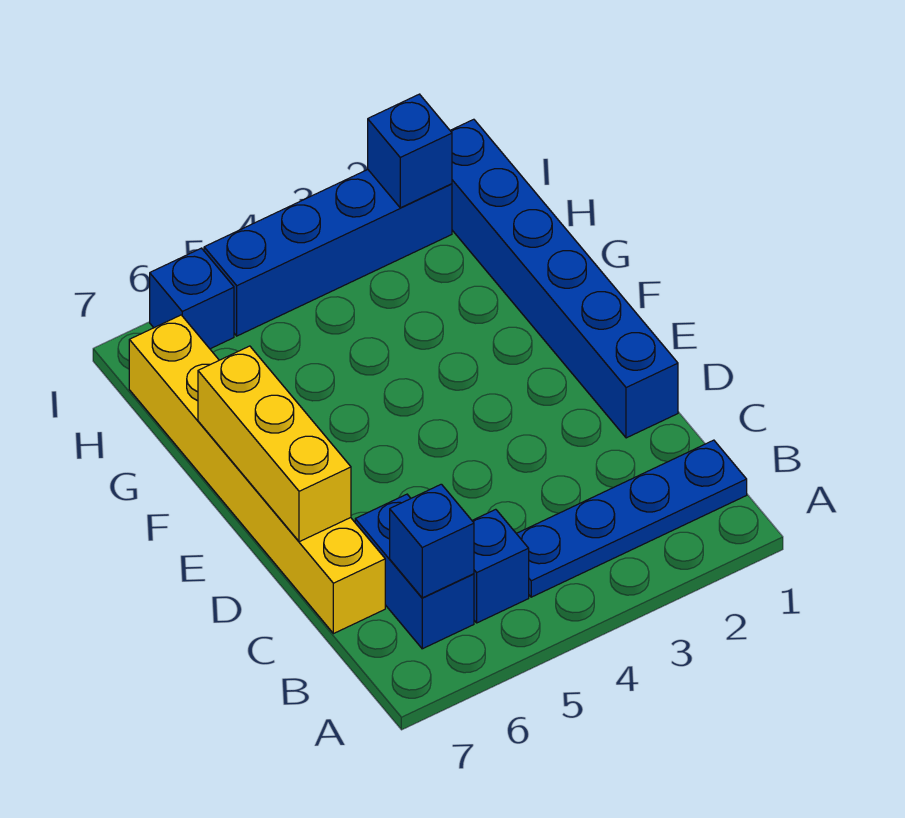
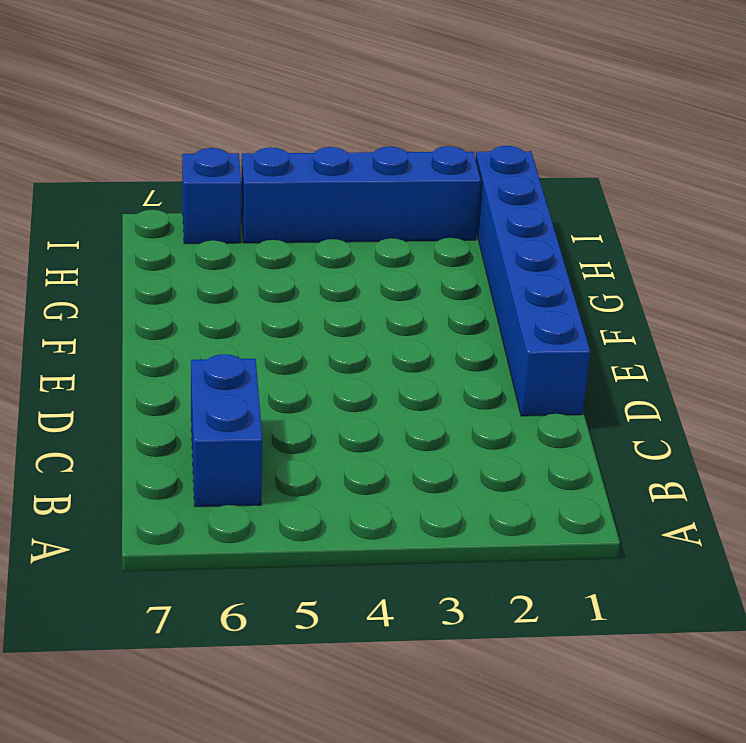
none -> blue 1x4 plate [516,440,747,597]
none -> blue 1x1 brick [472,509,529,623]

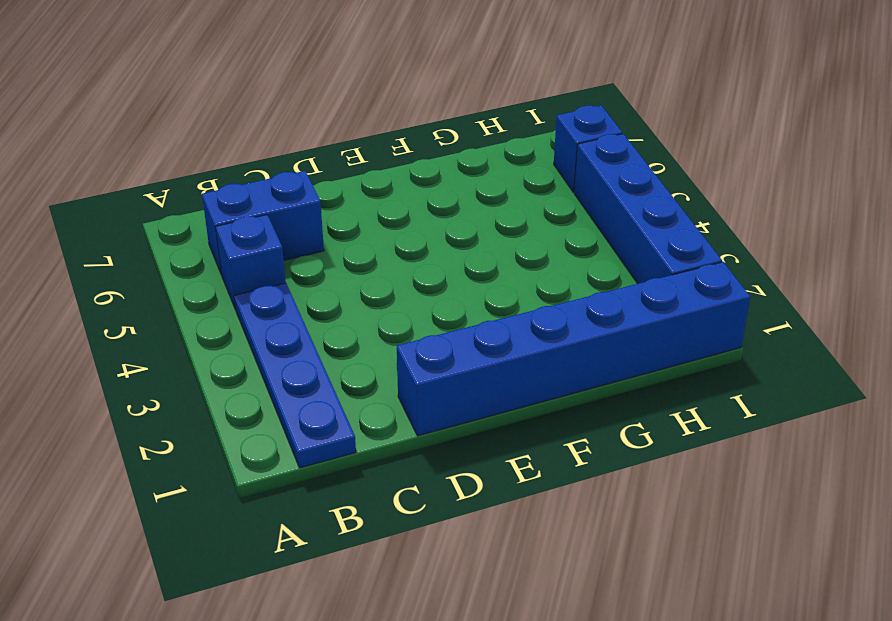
none -> yellow 1x6 brick [129,315,385,634]
none -> blue 1x1 brick [390,484,474,598]

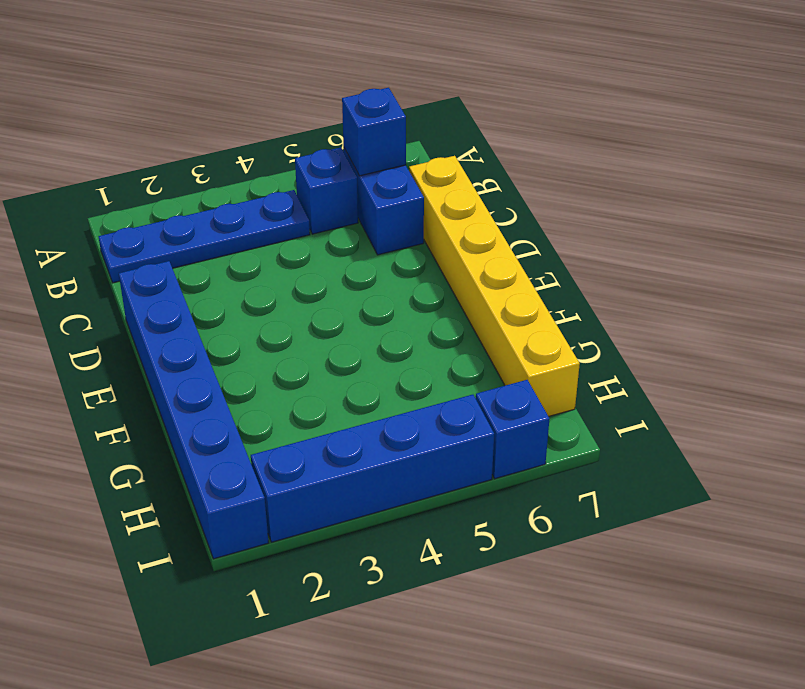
none -> yellow 1x3 brick [198,346,351,542]
none -> blue 1x1 brick [368,94,452,208]

